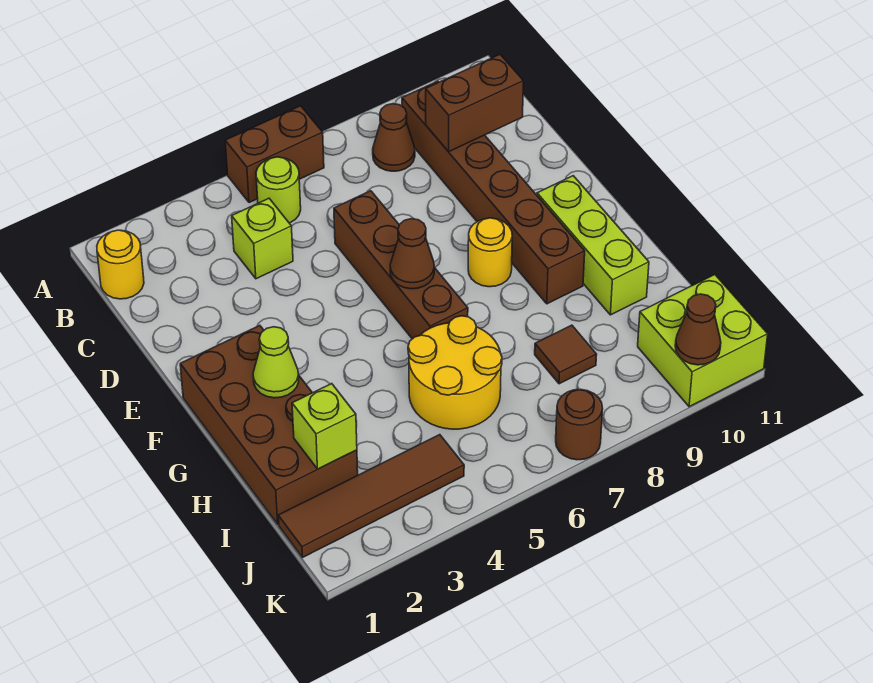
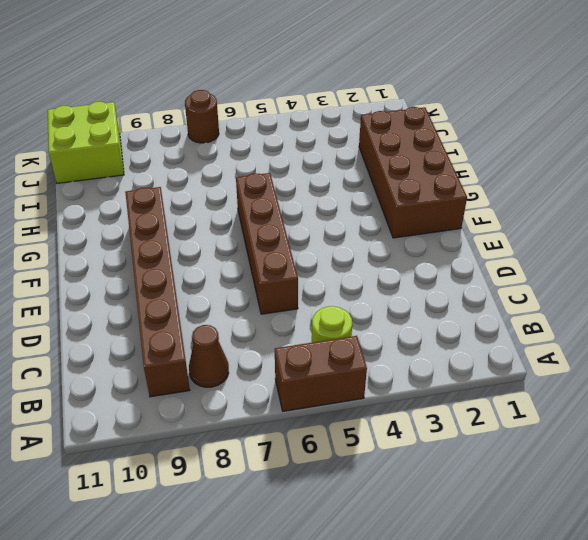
none -> yellow 1x1 round brick [97,230,144,299]
none -> lime 1x1 brick [232,198,293,279]
none -> yellow 1x1 round brick [468,218,512,287]

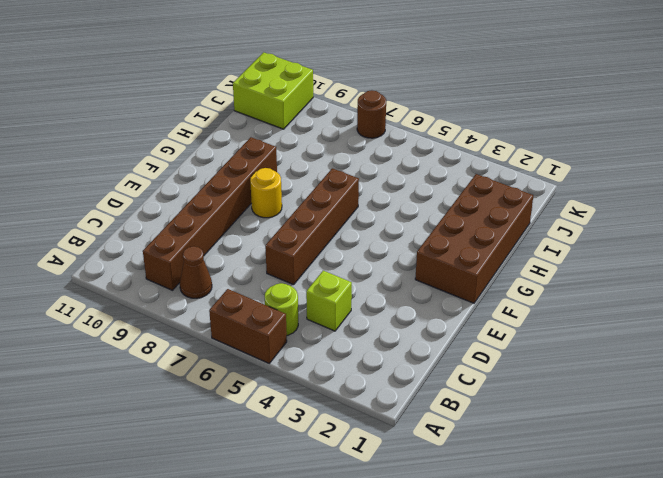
none -> yellow 1x1 round brick [97,230,144,299]
none -> lime 1x3 brick [537,176,649,315]
none -> yellow 2x2 round brick [408,316,502,429]

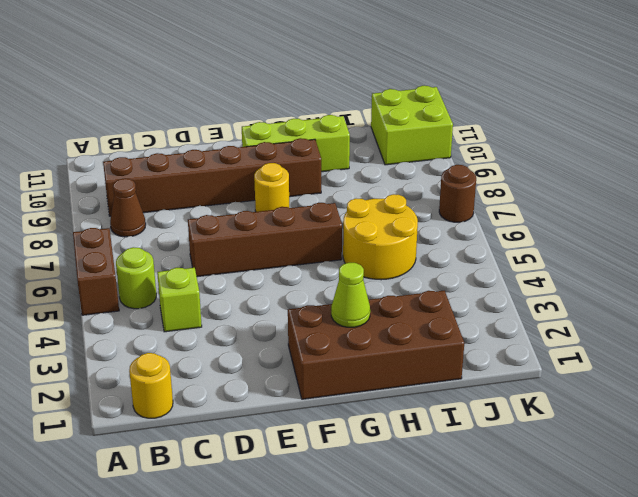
none -> brown 1x1 tile [535,325,597,384]
none -> brown 1x4 tile [278,435,464,558]
none -> brown 1x2 brick [426,54,523,152]

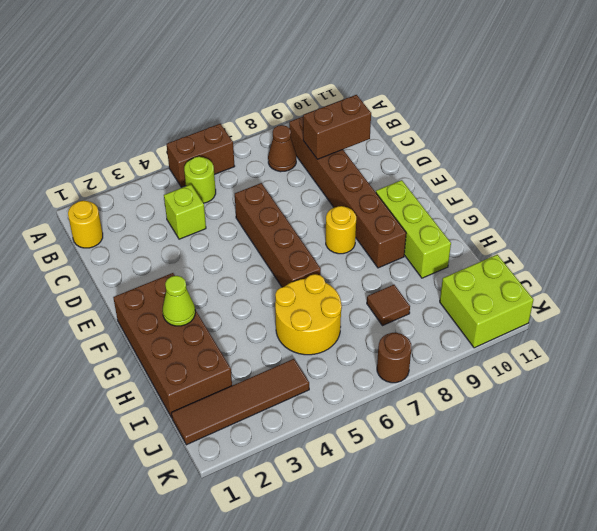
none -> brown 1x1 cone [390,219,434,289]
none -> lime 1x1 brick [292,384,357,469]
none -> brown 1x1 cone [675,294,721,365]

